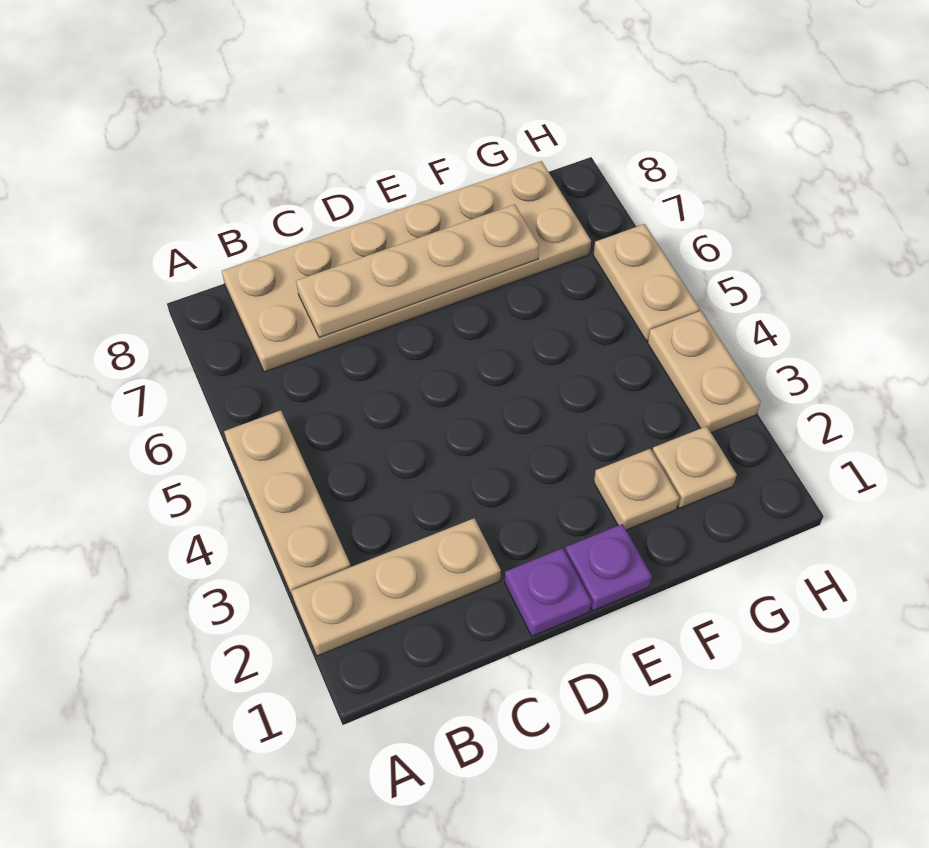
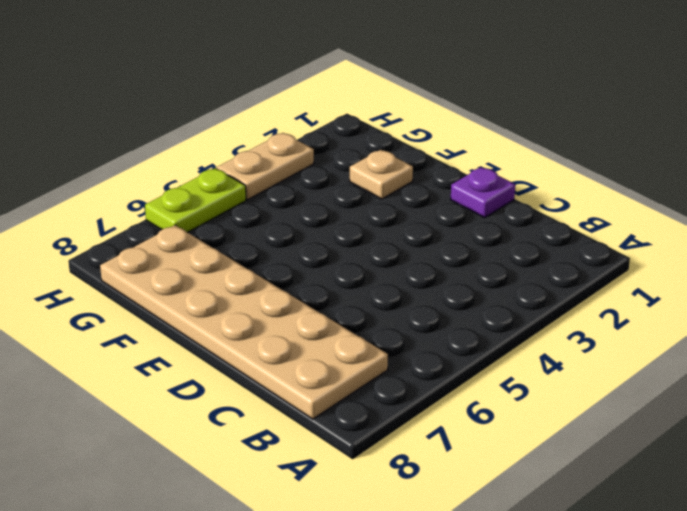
lime 1x2 plate [145,168,246,233] -> tan 1x2 plate [593,224,700,341]
none -> tan 1x3 plate [292,518,501,656]
none -> tan 1x3 plate [224,410,351,598]

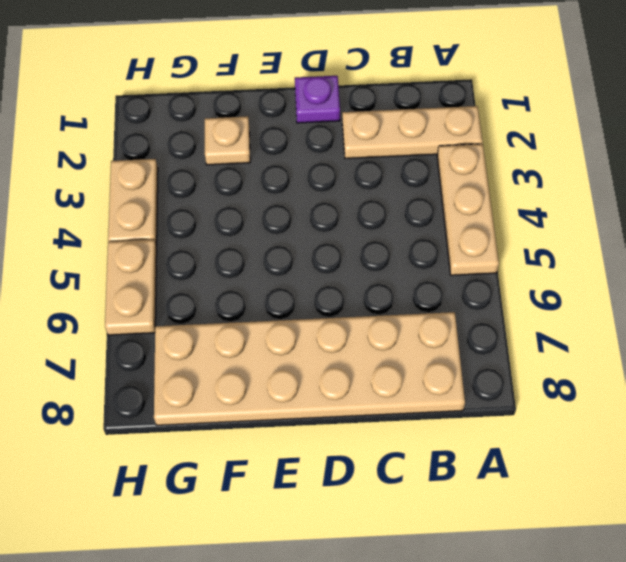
none -> purple 1x1 plate [565,524,652,611]
none -> tan 1x1 plate [652,426,737,508]

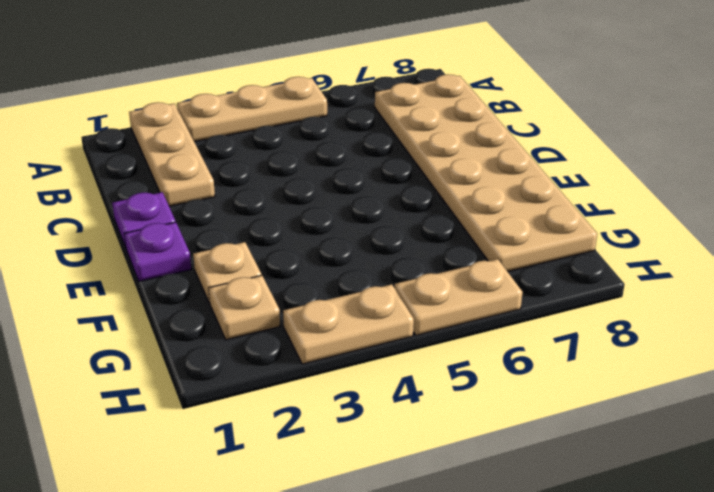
none -> tan 1x4 plate [296,204,539,338]

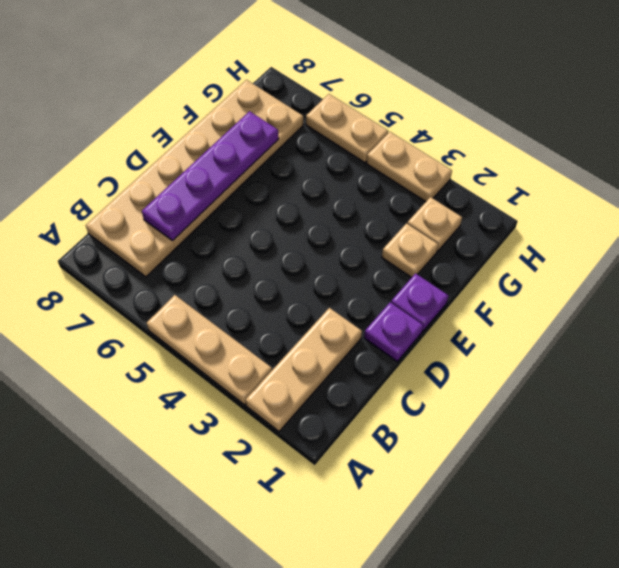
purple 1x4 plate [142,111,279,241] -> tan 1x4 plate [296,204,539,338]

